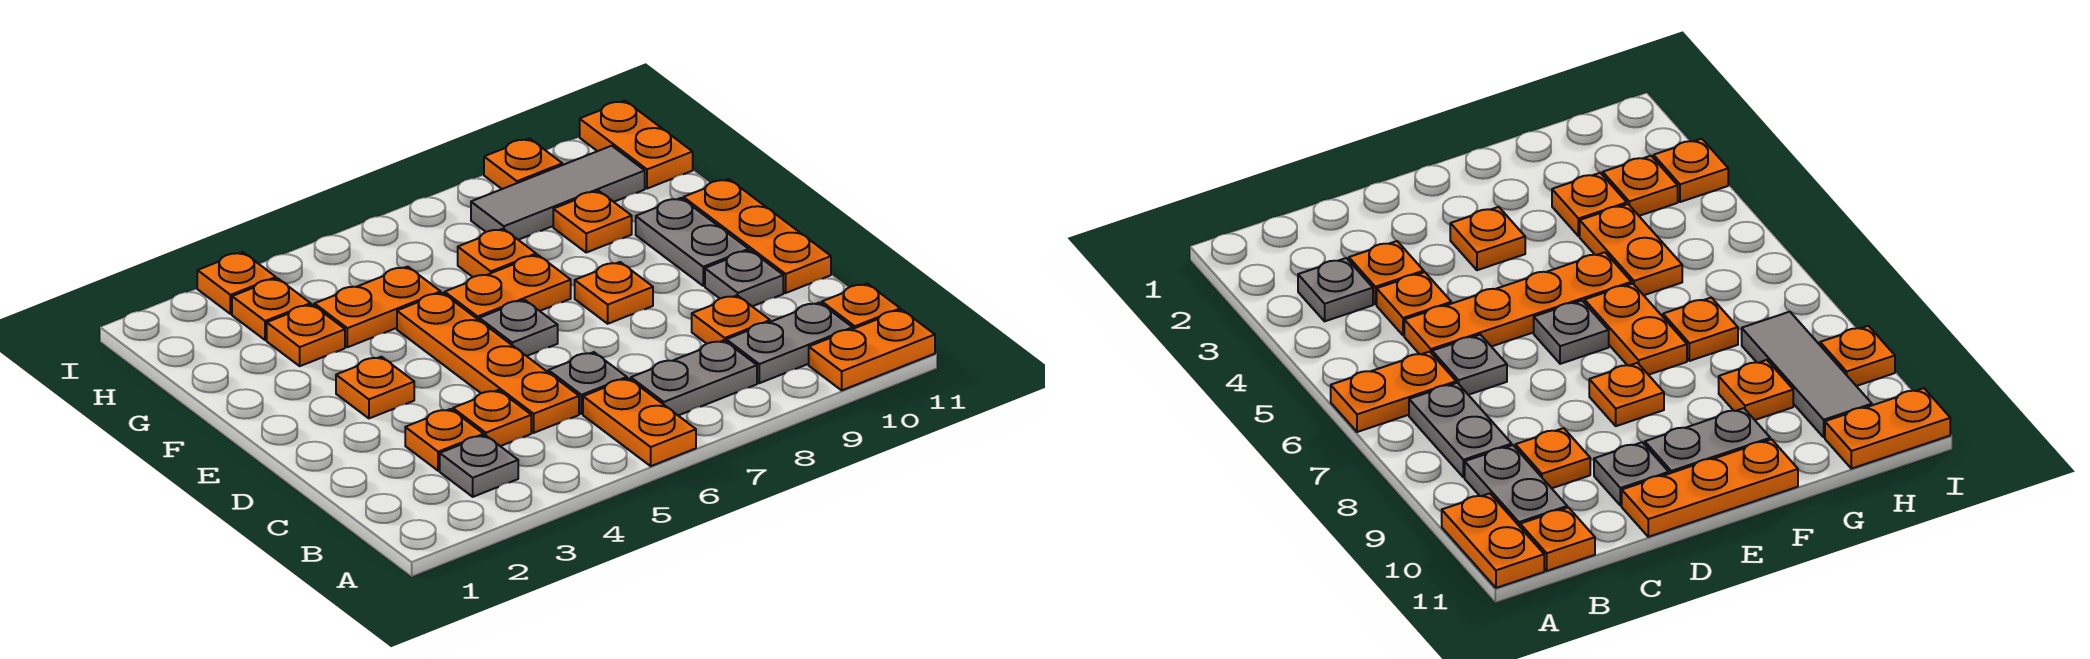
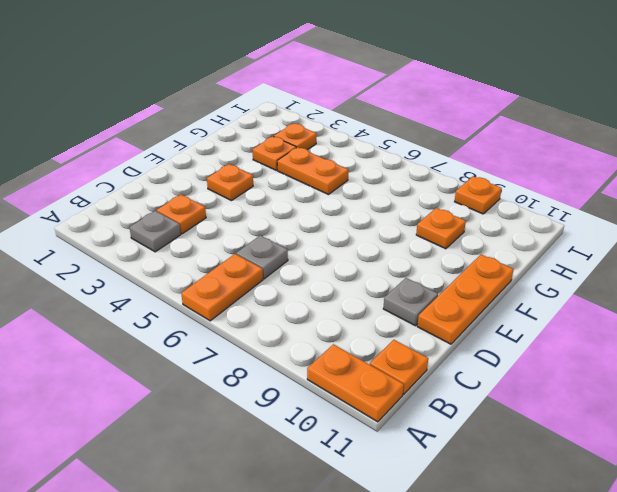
none -> grey 1x2 plate [631,340,757,415]
none -> grey 1x2 plate [726,303,853,383]
none -> orange 1x1 plate [453,390,531,446]

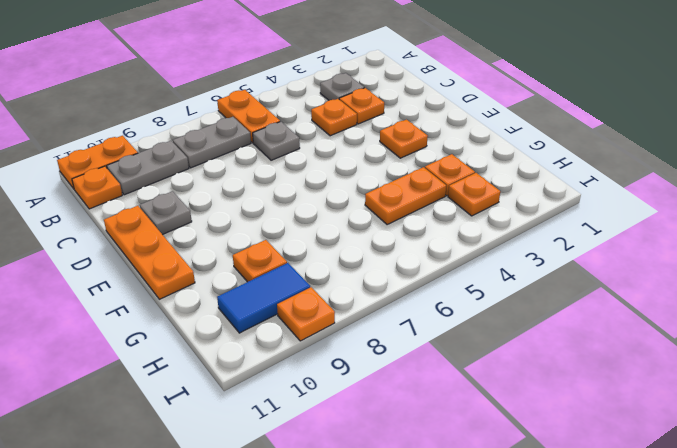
blue 1x2 tile [217,263,310,333] -> grey 1x3 tile [471,146,645,240]
none -> orange 1x4 plate [397,293,579,433]
none -> orange 1x1 plate [692,295,770,344]
none -> grey 1x1 plate [479,300,558,356]

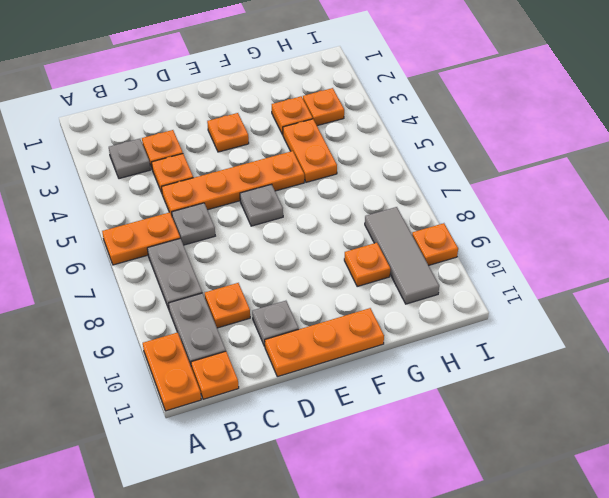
none -> orange 1x1 plate [575,262,653,324]
none -> grey 1x2 plate [636,198,749,286]
none -> orange 1x2 plate [445,255,571,320]

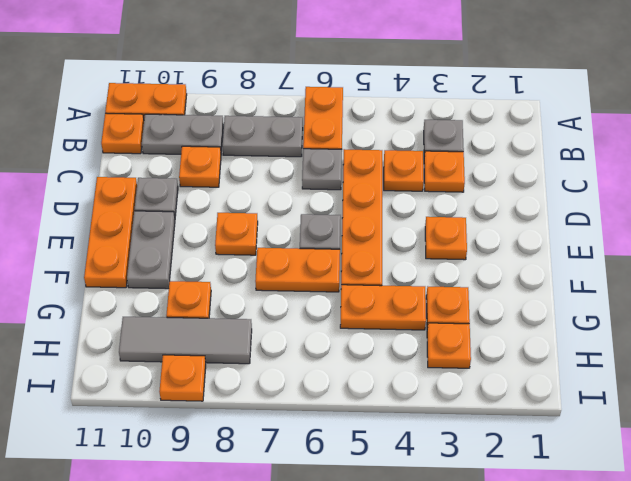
none -> orange 1x1 plate [458,229,536,277]
none -> orange 1x2 plate [580,101,693,189]
none -> orange 1x1 plate [197,252,276,314]

